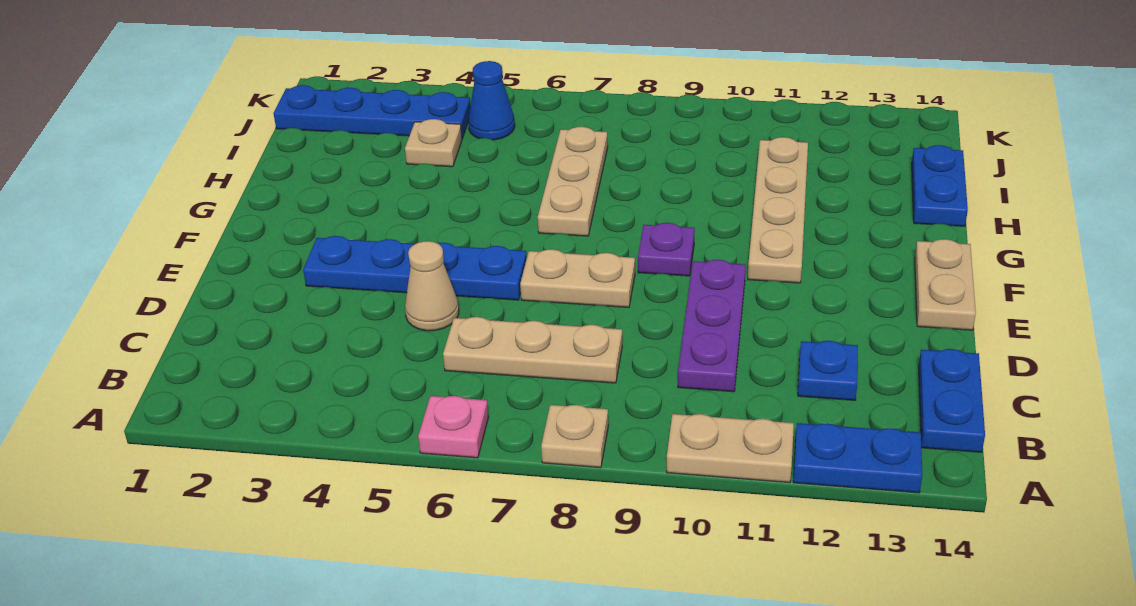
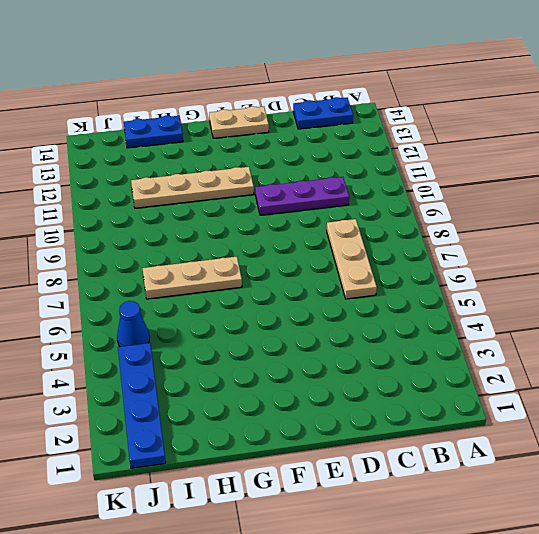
none -> pink 1x1 plate [418,396,488,458]
none -> tan 1x1 plate [541,405,608,468]
none -> tan 1x2 plate [667,414,794,483]

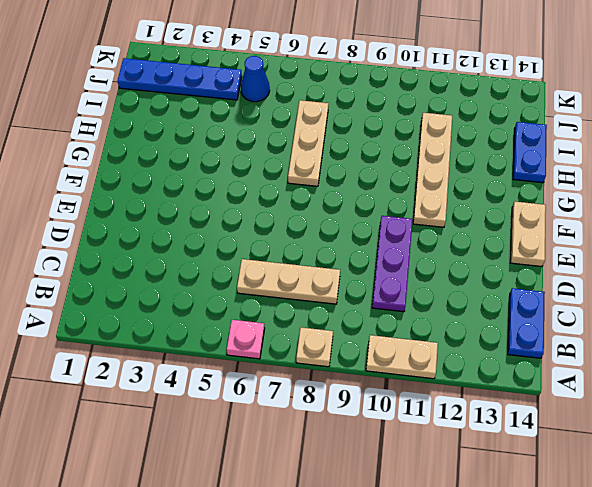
none -> blue 1x2 plate [793,423,922,493]
none -> blue 1x1 plate [798,341,858,400]
none -> tan 1x1 cone [405,241,459,331]

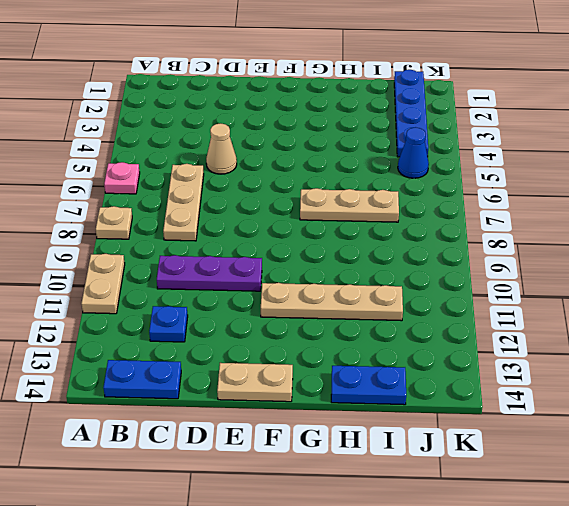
none -> blue 1x2 plate [793,423,922,493]
none -> blue 1x4 plate [303,236,527,300]
none -> tan 1x2 plate [520,249,635,307]

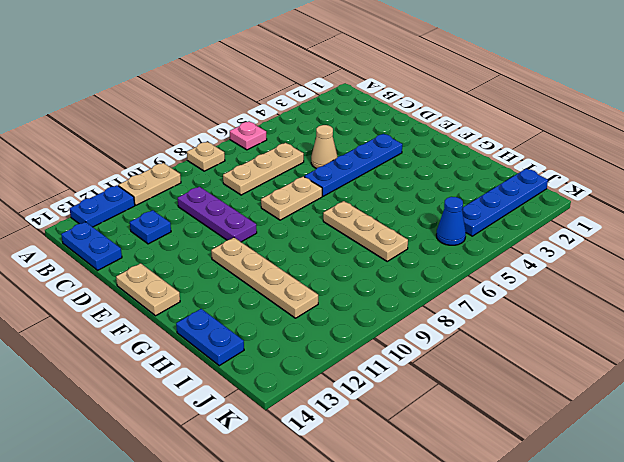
none -> purple 1x1 plate [638,223,695,276]
none -> tan 1x1 plate [405,119,462,167]

